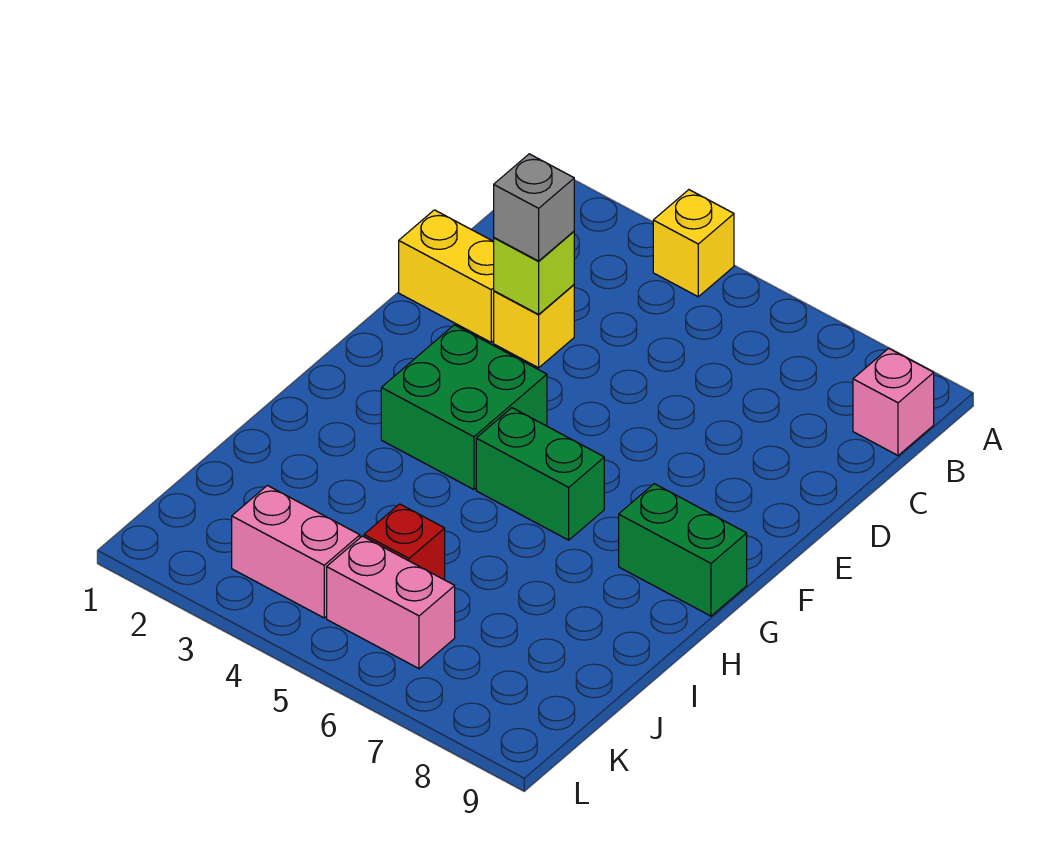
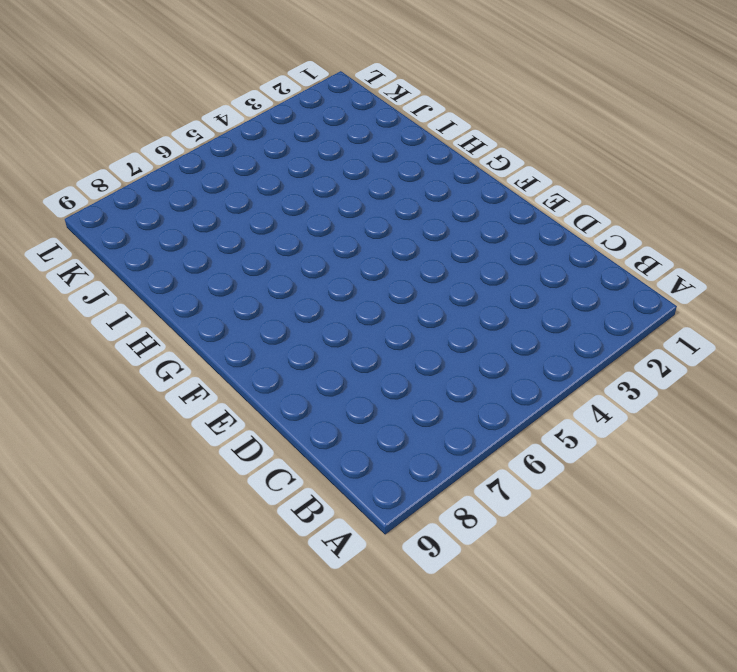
none -> yellow 1x1 brick [653,190,734,297]
none -> pink 1x1 brick [853,348,934,455]
none -> yellow 1x2 brick [399,210,494,342]

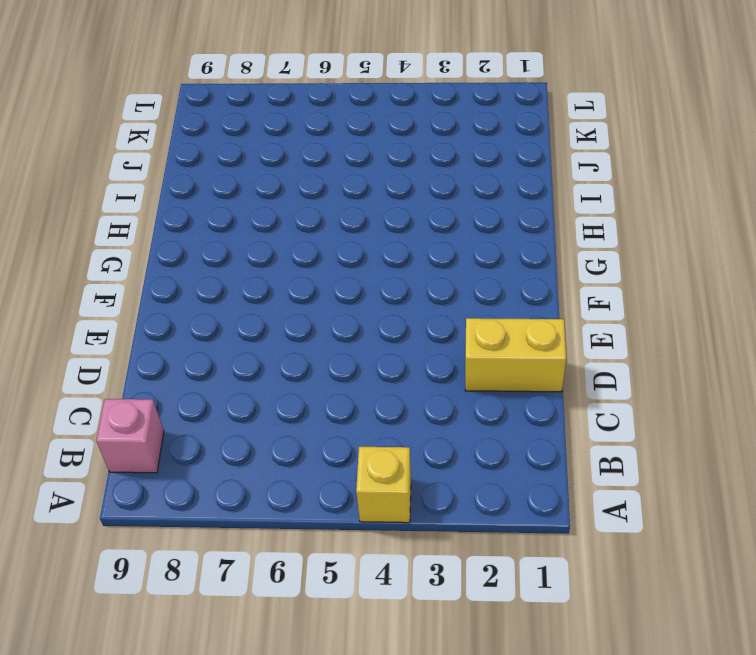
none -> yellow 1x1 brick [494,285,574,368]
none -> green 2x2 brick [381,325,547,489]
none -> green 1x2 brick [476,408,604,540]

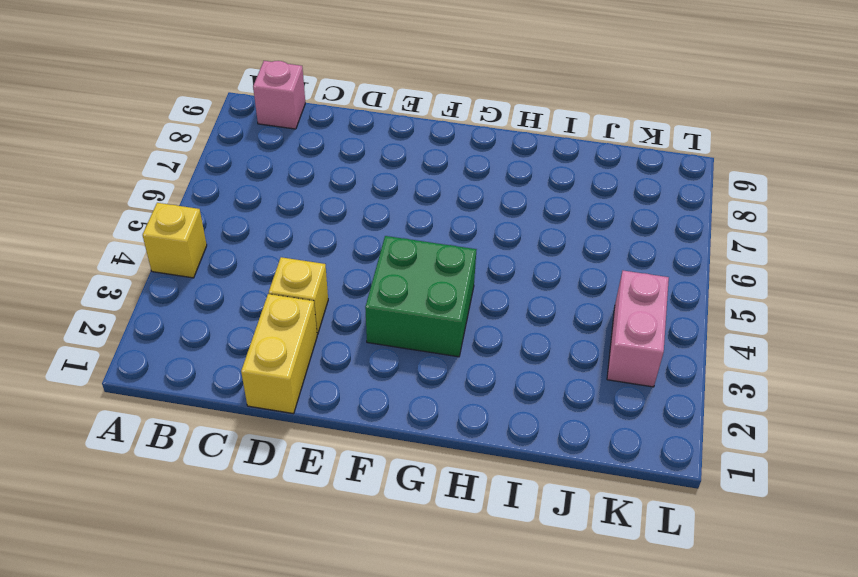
none -> green 1x2 brick [476,408,604,540]
none -> green 1x2 brick [619,484,747,616]
none -> red 1x1 brick [364,504,445,580]

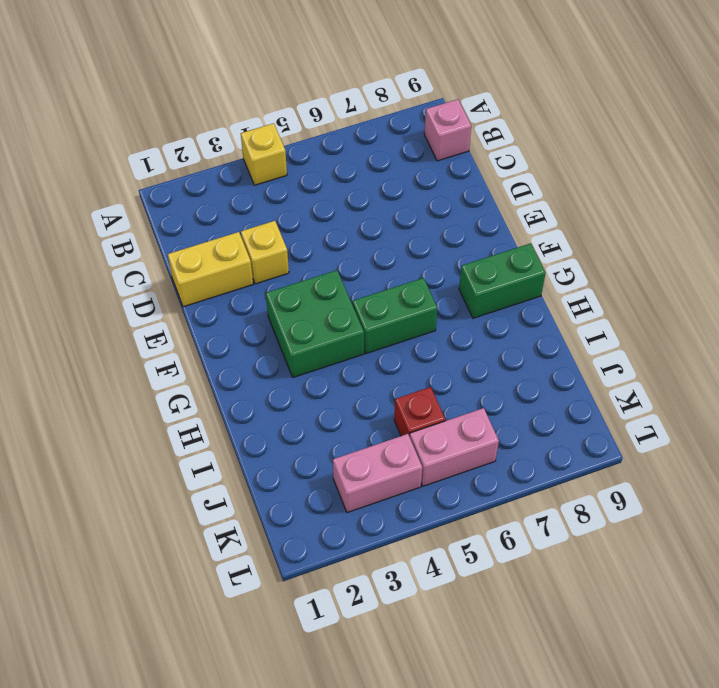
none -> lime 1x1 brick [494,231,574,314]
none -> grey 1x1 brick [494,154,574,261]

